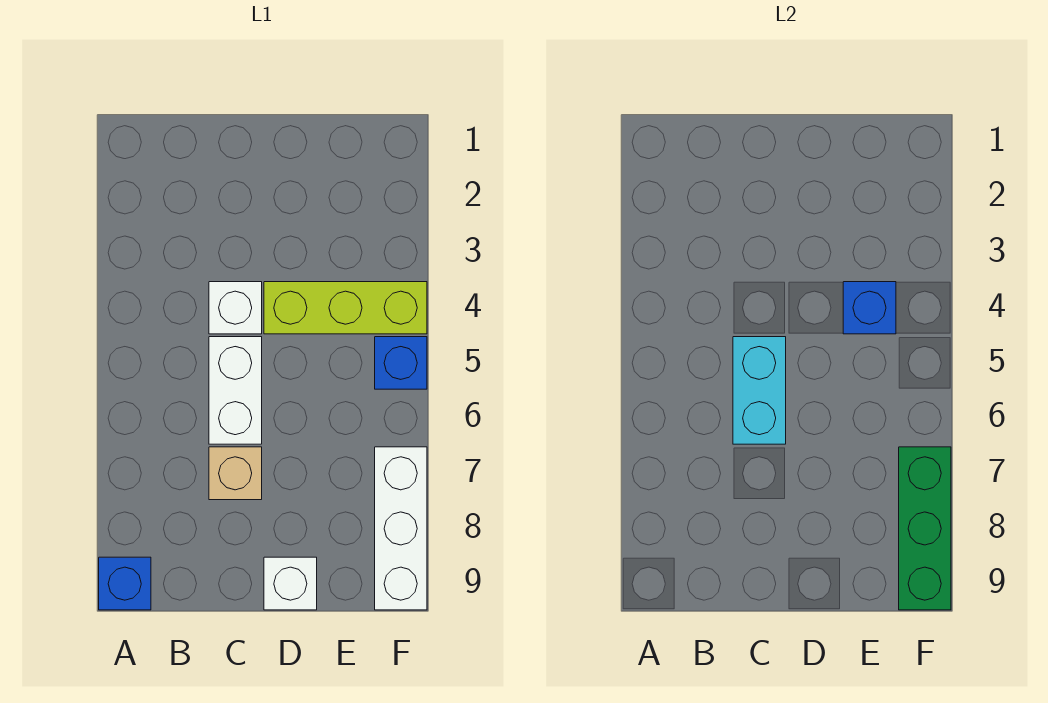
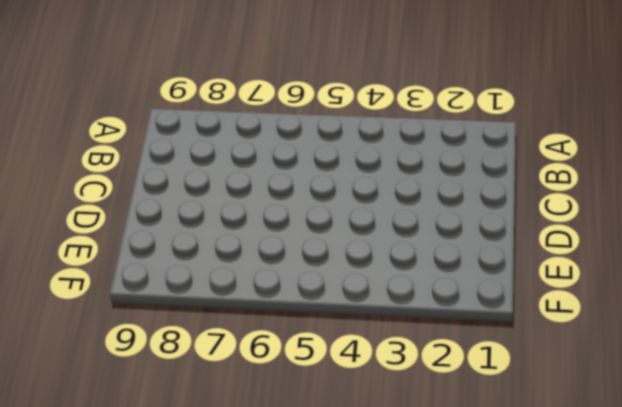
none -> blue 1x1 brick [99,557,151,610]
none -> white 1x1 brick [209,282,262,334]

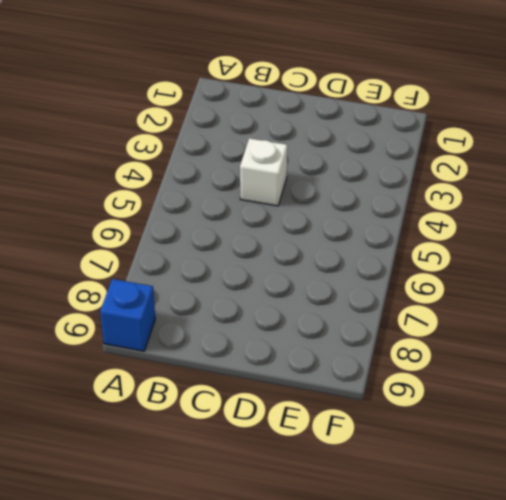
none -> white 1x2 brick [209,337,262,444]
none -> tan 1x1 brick [209,447,262,500]

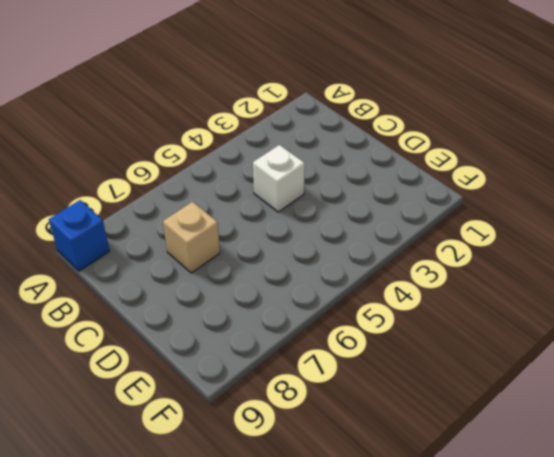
none -> white 1x2 brick [209,337,262,444]
none -> lime 1x3 brick [264,282,427,334]

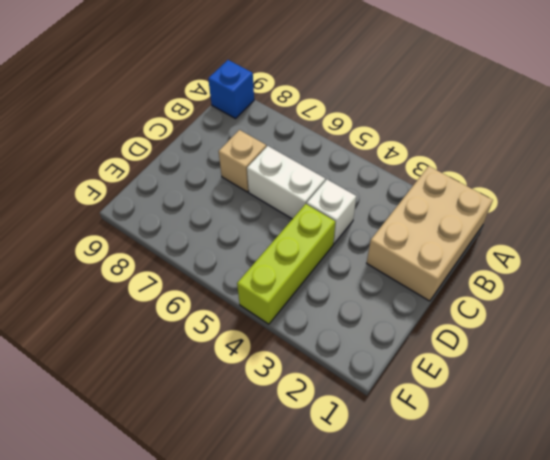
tan 2x3 brick [367,166,493,301] -> none
none -> white 1x1 brick [264,557,317,610]
none -> blue 1x1 brick [375,337,427,389]

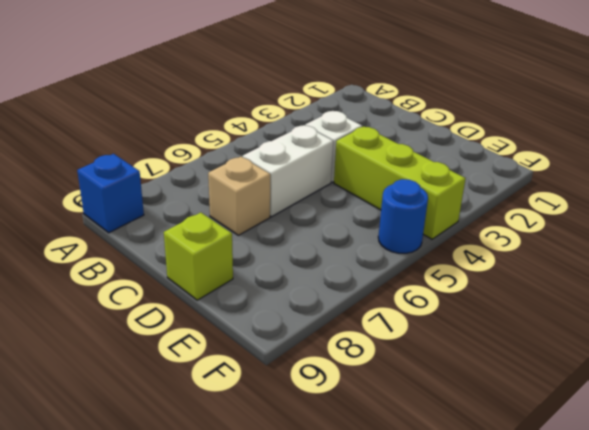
lime 1x1 brick [164,212,233,300] -> white 1x1 brick [264,557,317,610]
blue 1x1 round brick [378,179,428,253] -> blue 1x1 brick [375,337,427,389]
none -> white 1x3 brick [375,447,427,610]
none -> cyan 1x2 brick [733,337,786,444]

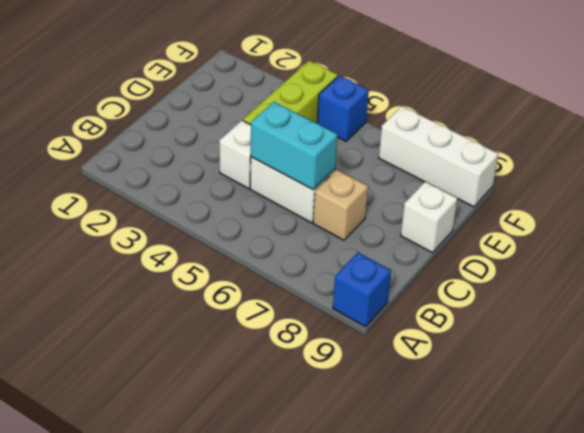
none -> blue 1x1 brick [843,282,896,334]
none -> green 1x3 brick [899,447,951,610]

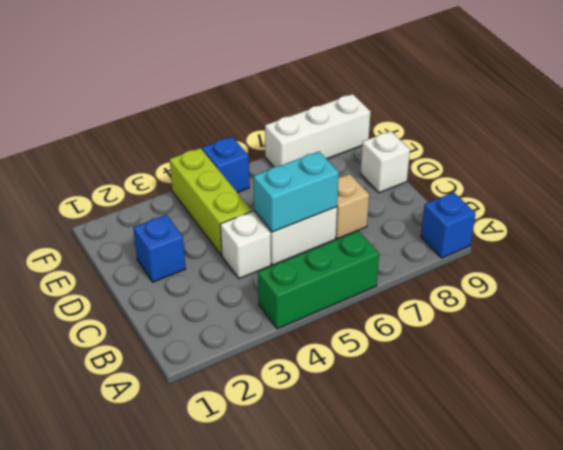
green 1x3 brick [258,231,379,329] -> green 1x3 brick moved to [899,447,951,610]
blue 1x1 brick [133,215,186,282] -> blue 1x1 brick moved to [843,282,896,334]

